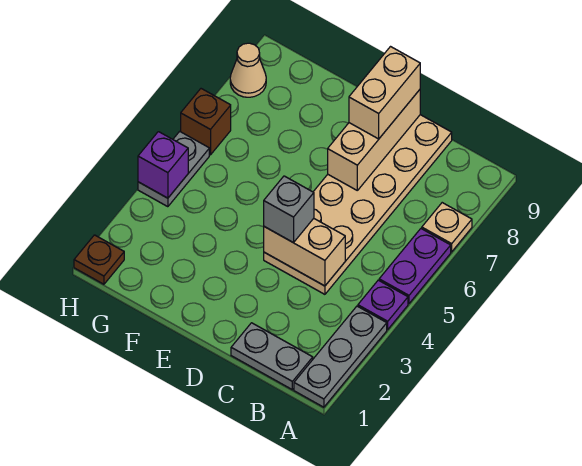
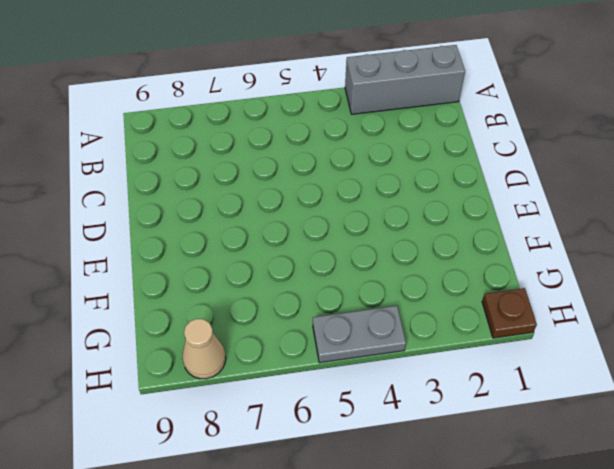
grey 1x3 brick [345,45,465,114] -> grey 1x3 plate [294,306,387,407]
none -> purple 1x1 plate [358,280,408,329]
none -> purple 1x2 plate [379,229,451,304]
none -> tan 1x1 plate [422,203,472,252]

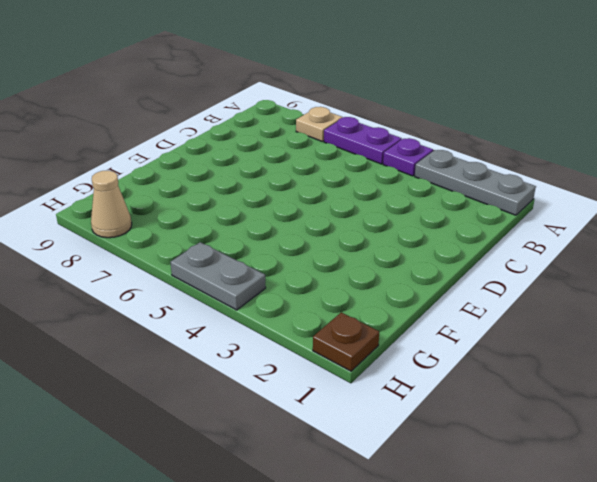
none -> grey 1x2 plate [231,323,313,390]
none -> tan 2x6 plate [264,115,452,294]
none -> brown 1x1 brick [181,89,231,155]

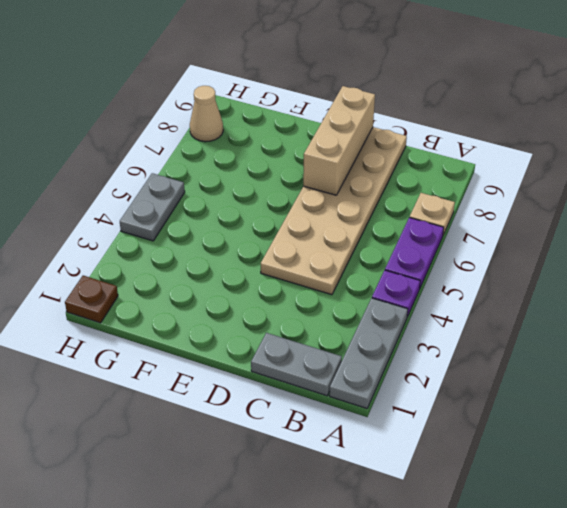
none -> brown 1x1 brick [181,89,231,155]
none -> tan 1x2 brick [264,218,345,286]
none -> purple 1x1 brick [138,132,188,198]

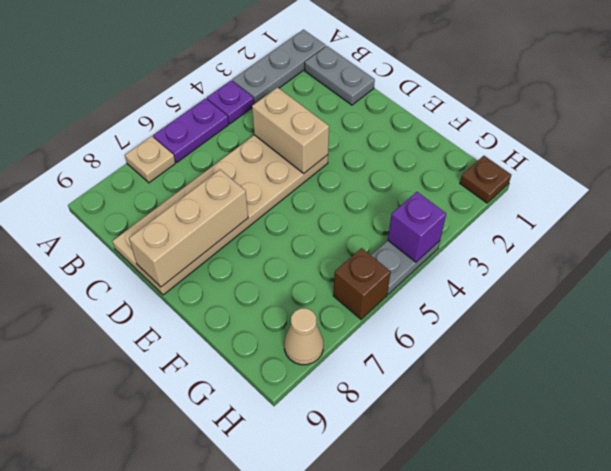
none -> grey 1x1 brick [264,176,314,243]
none -> tan 1x2 brick [349,47,420,139]

